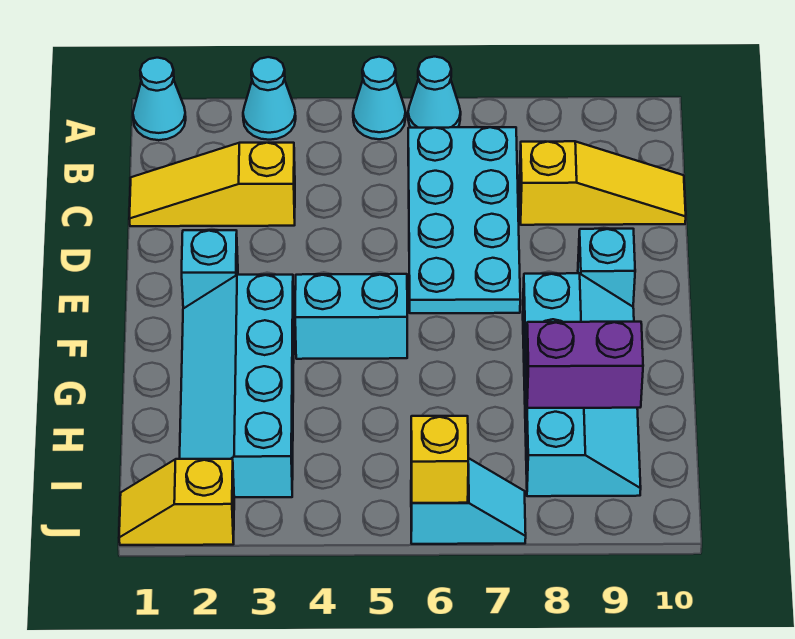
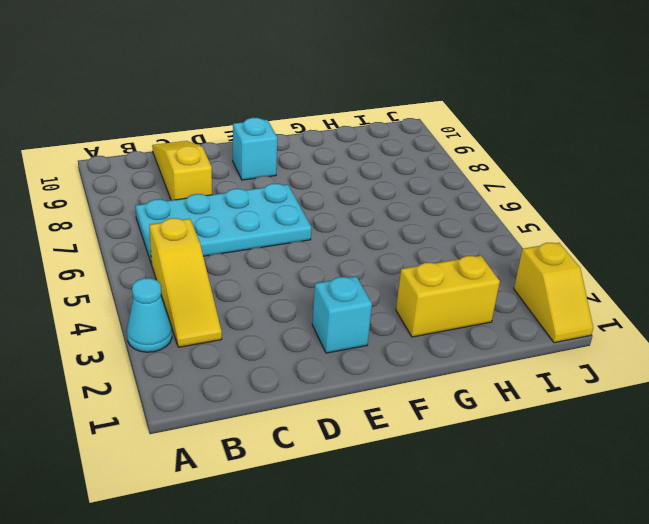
yellow 1x3 slope [149,218,222,347] -> yellow 1x3 slope moved to [129,143,295,226]
yellow 1x2 brick [396,256,500,337] -> cyan 2x4 slope [180,275,294,497]
none -> cyan 1x1 cone [133,58,186,140]
none -> cyan 1x1 cone [353,57,406,139]
none -> cyan 1x1 cone [408,57,461,128]

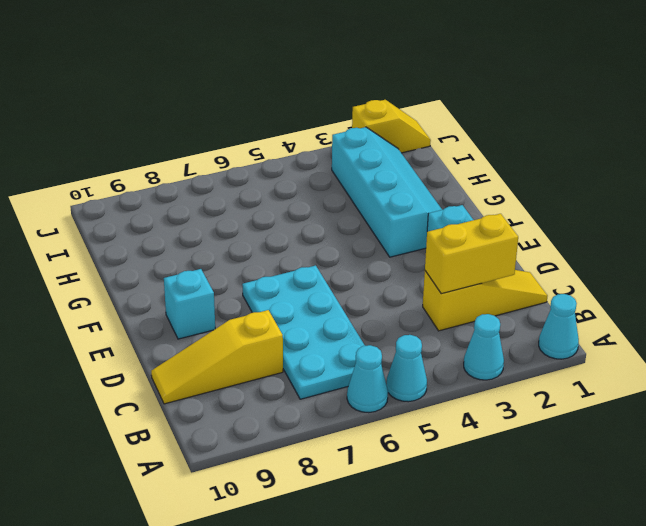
yellow 1x2 brick [425,214,518,294] -> none
none -> cyan 1x2 brick [295,274,407,359]
none -> cyan 2x4 slope [523,273,641,496]
none -> cyan 1x2 slope [411,458,526,544]

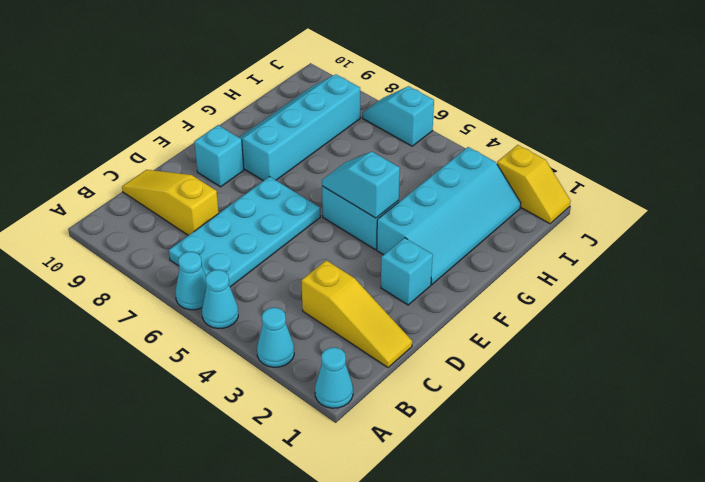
cyan 1x2 slope [322,152,400,218] -> none
none -> purple 1x2 brick [526,322,643,408]
none -> yellow 1x1 brick [411,416,468,503]

